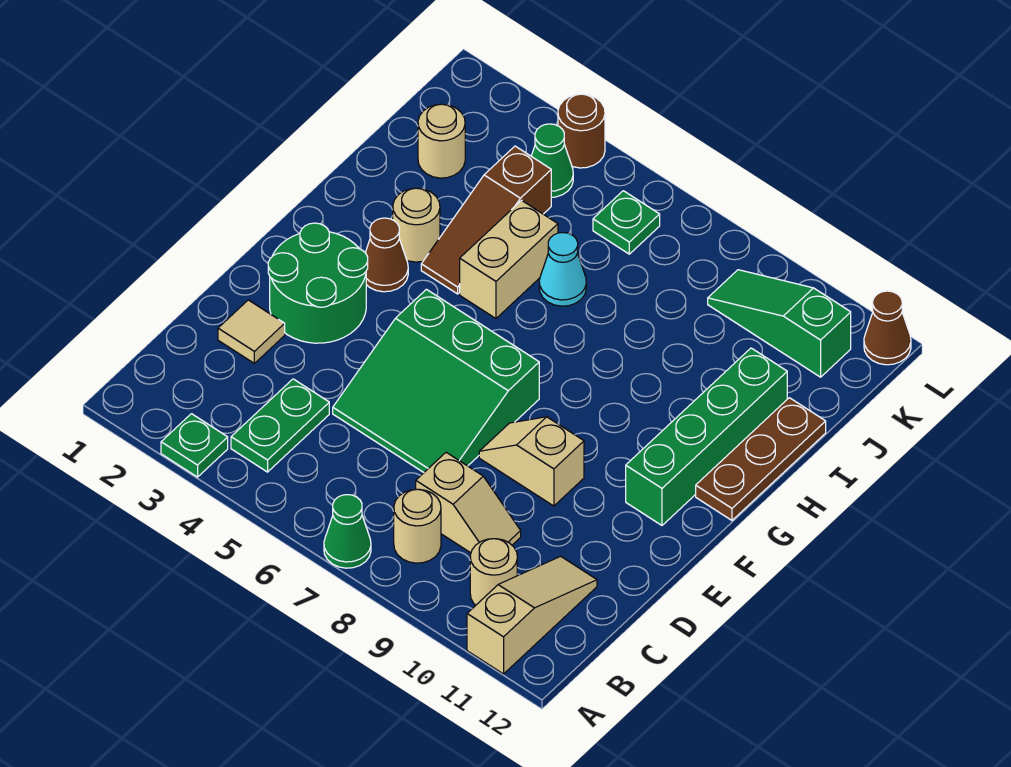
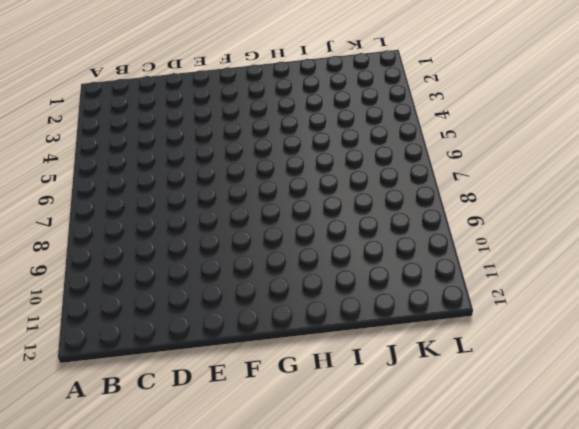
none -> green 1x1 plate [161,414,228,477]
none -> green 1x1 cone [324,495,371,568]
none -> tan 1x3 slope [467,556,597,674]

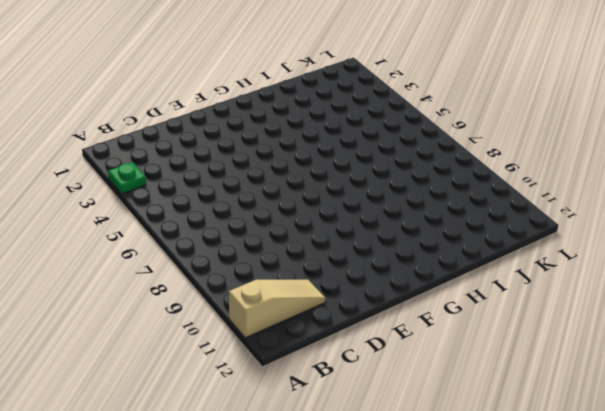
none -> green 1x1 cone [324,495,371,568]
none -> green 1x2 plate [231,379,329,472]
none -> tan 1x1 round brick [394,489,441,563]

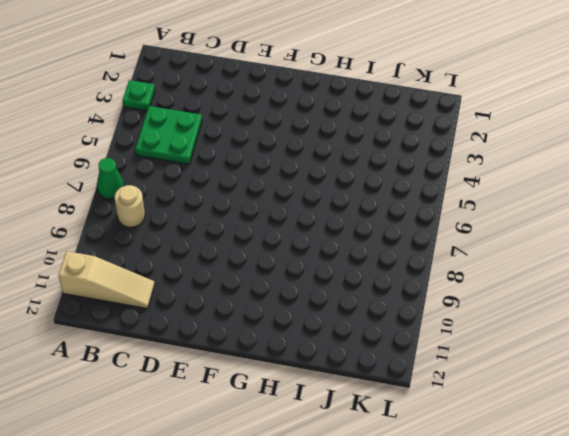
green 2x2 plate [135,106,202,164] -> green 1x2 plate [231,379,329,472]
none -> tan 1x1 round brick [470,539,517,605]
none -> tan 1x2 slope [416,452,521,553]
none -> tan 1x1 tile [218,300,285,363]

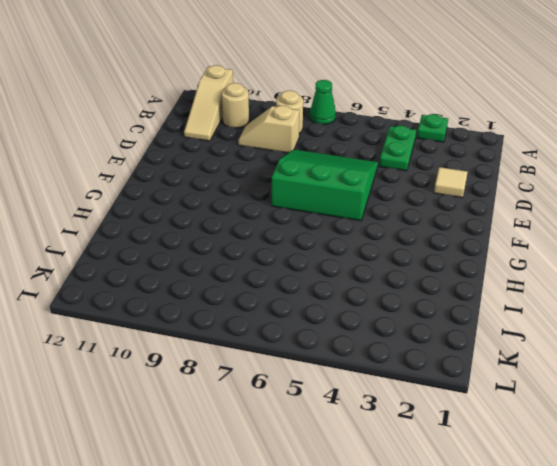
none -> green 2x2 round brick [268,223,368,343]
none -> tan 1x2 slope [479,417,584,506]
none -> green 1x4 brick [626,348,787,525]

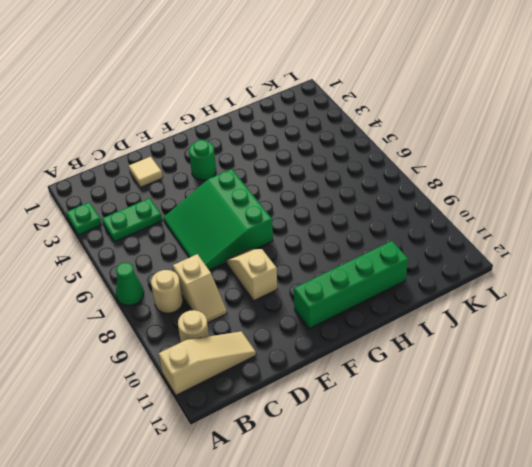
green 1x1 round brick [189,140,216,180] -> green 2x2 round brick [268,223,368,343]
none -> brown 1x1 cone [365,218,408,292]
none -> brown 1x3 plate [696,398,826,520]
none -> tan 1x1 round brick [393,188,440,262]

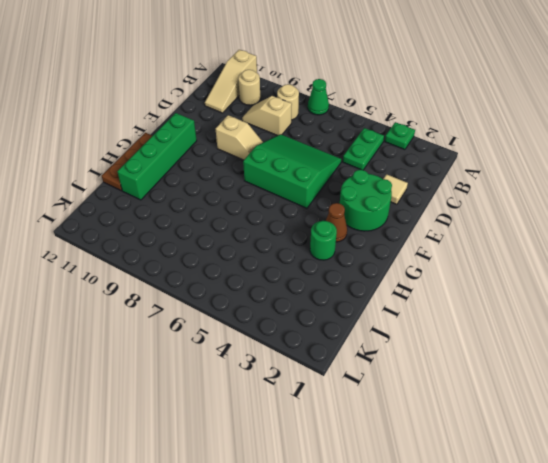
green 1x1 round brick [310,221,337,260] -> tan 1x1 round brick [393,188,440,262]
none -> brown 1x3 slope [421,146,551,294]
none -> tan 1x2 brick [460,200,558,318]
none -> cyan 1x1 cone [539,233,586,306]

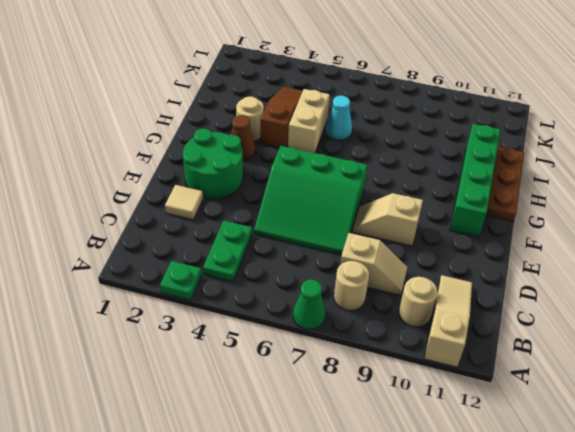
brown 1x3 slope [260,87,303,148] -> brown 1x3 slope turned to [421,146,551,294]
none -> tan 1x1 round brick [418,104,465,178]
none -> green 1x1 cone [531,124,573,197]
none -> green 1x1 plate [593,191,660,254]

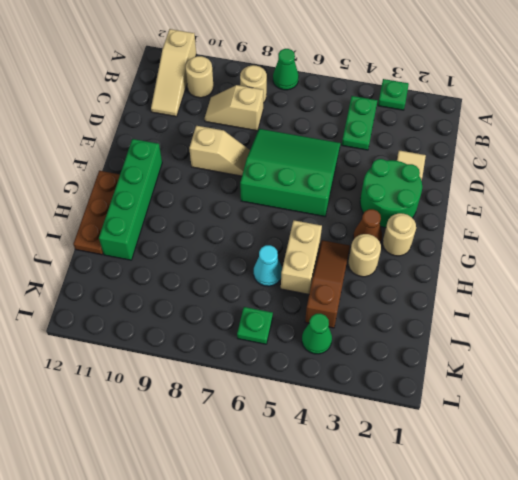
tan 1x1 round brick [383,213,416,256] -> tan 1x1 round brick moved to [418,104,465,178]
none -> green 1x3 slope [708,270,851,377]
none -> brown 1x1 round brick [558,94,605,168]
none -> brown 1x1 cone [864,291,911,365]

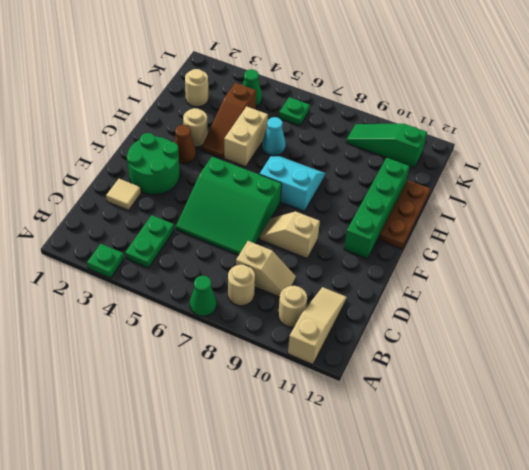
cyan 2x2 slope [259,156,325,211] -> none
none -> brown 1x1 round brick [558,94,605,168]
none -> brown 1x1 cone [864,291,911,365]

